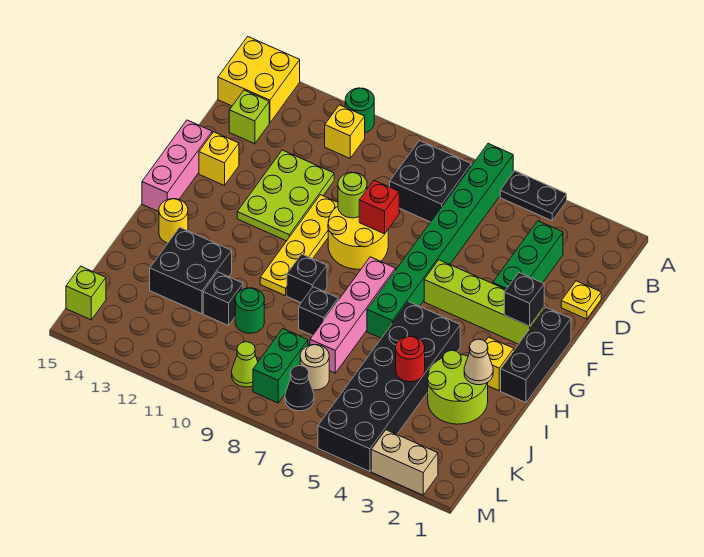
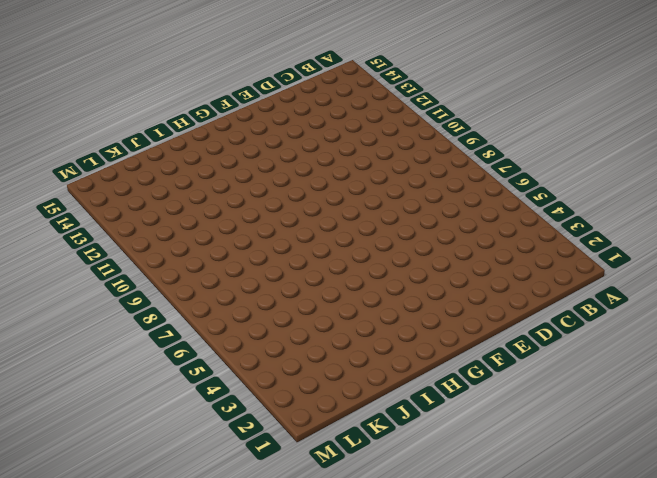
none -> black 1x2 plate [500,171,567,221]
none -> green 1x8 brick [367,144,513,338]
none -> green 1x1 round brick [345,88,374,133]
none -> yellow 2x2 brick [218,37,300,123]

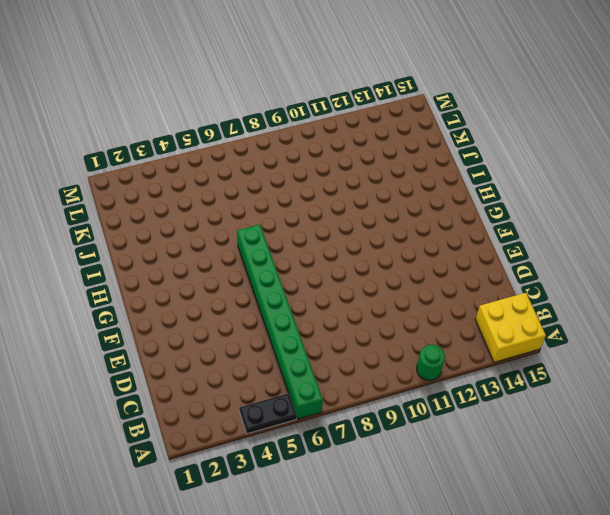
none -> black 2x2 brick [390,141,471,222]
none -> yellow 1x1 brick [325,105,365,158]
none -> green 1x3 brick [493,221,563,289]
none -> lime 1x1 brick [229,90,269,144]

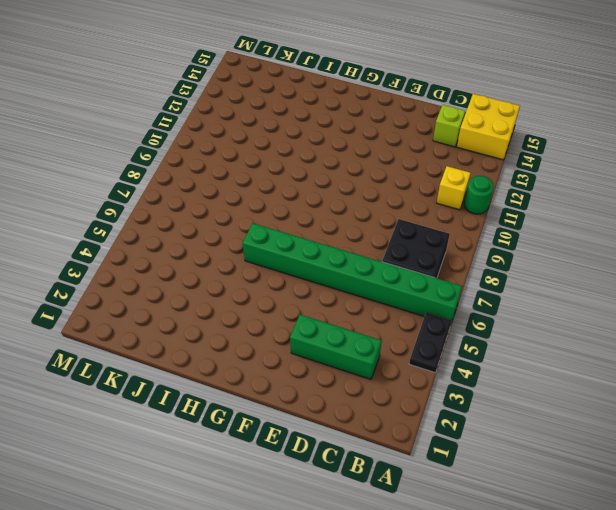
none -> yellow 1x1 plate [561,281,601,319]
none -> lime 2x3 plate [237,150,334,241]
none -> yellow 2x2 round brick [328,206,388,269]
none -> yellow 1x4 plate [260,195,338,296]

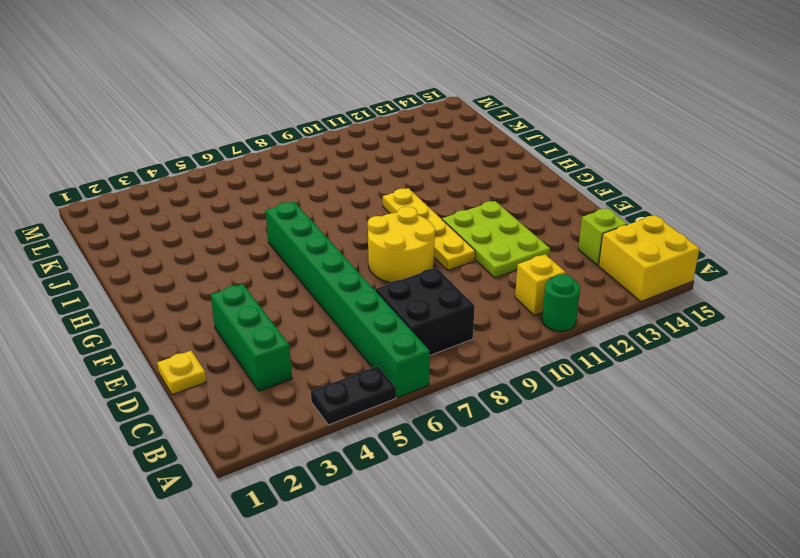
none -> yellow 1x1 brick [199,132,239,186]
none -> pink 1x3 brick [142,120,212,212]
none -> black 1x3 brick [501,307,571,403]
none -> lime 1x4 brick [424,260,544,344]

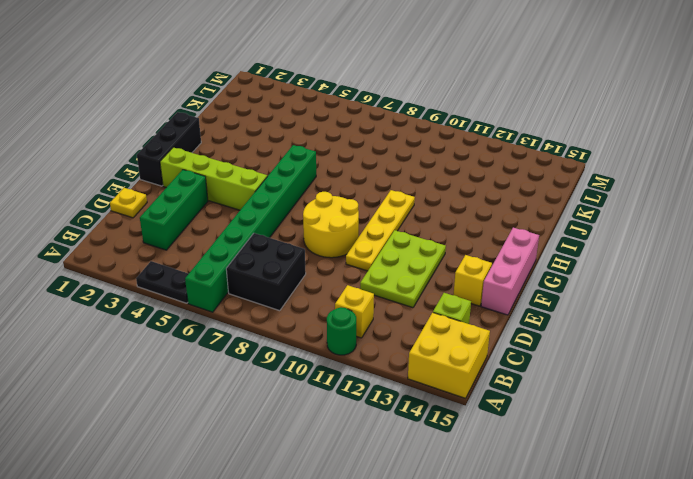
none -> pink 1x4 brick [310,257,396,373]
none -> yellow 1x1 brick [485,337,514,391]
none -> black 2x6 brick [318,302,460,471]
none -> black 1x1 brick [287,254,327,302]

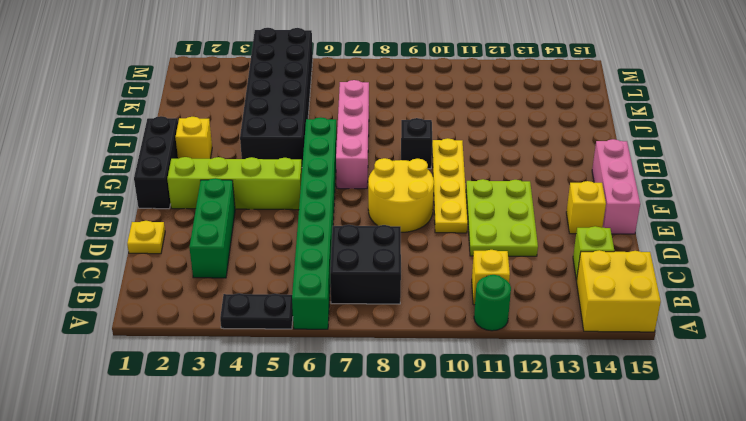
none -> yellow 1x1 round brick [159,199,188,243]
none -> lime 2x2 round brick [428,350,488,424]
none -> black 1x1 brick [299,287,338,335]
none -> black 2x2 brick [150,227,232,314]

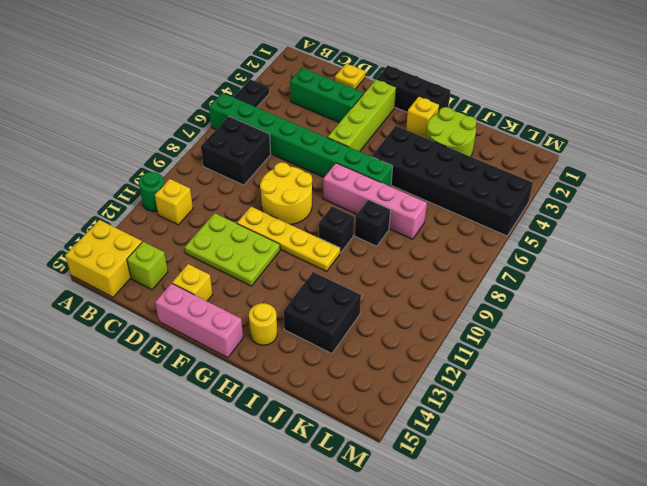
none -> green 1x1 round brick [235,288,264,333]
none -> black 1x1 brick [203,272,243,326]
none -> tan 1x1 round brick [300,345,329,390]
none -> green 1x2 brick [253,329,308,403]

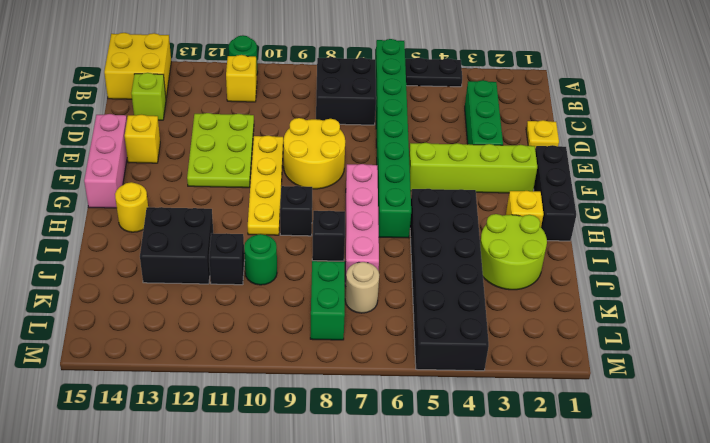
none -> black 1x1 cone [285,366,314,411]
none -> lime 1x1 cone [232,342,258,387]
none -> lime 1x1 brick [66,266,106,320]
none -> tan 1x2 brick [371,430,438,495]

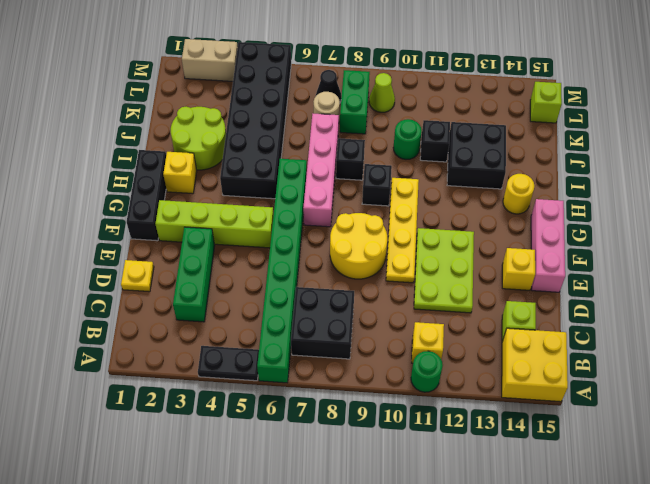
none -> red 1x1 brick [359,180,399,234]
none -> lime 1x1 round brick [338,172,367,218]
none -> black 1x1 brick [504,273,544,326]
none -> tan 1x1 cone [464,339,493,385]

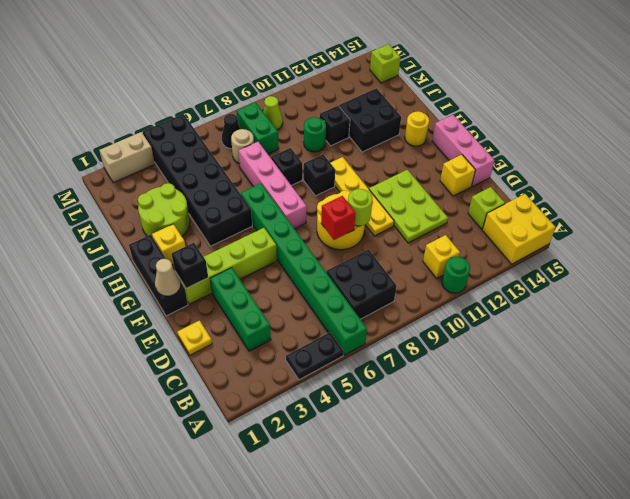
tan 1x1 cone [155,259,181,296] -> tan 1x1 cone moved to [464,339,493,385]
none -> red 1x1 round brick [396,336,425,382]

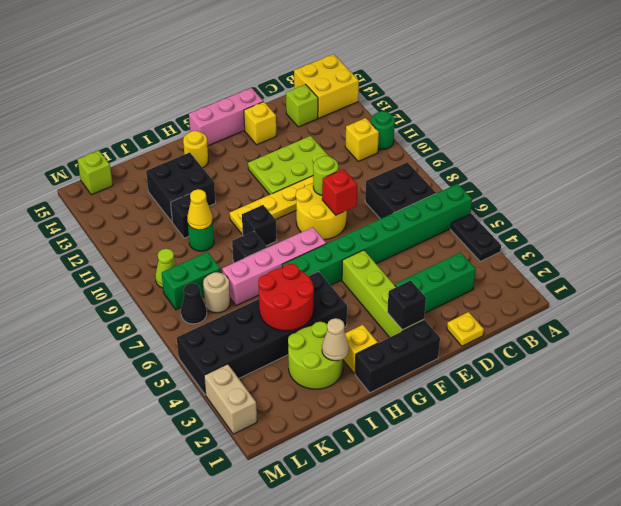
red 2x2 round brick [258,264,314,331] -> red 1x1 round brick [396,336,425,382]
yellow 1x1 cone [187,189,213,230] -> none

